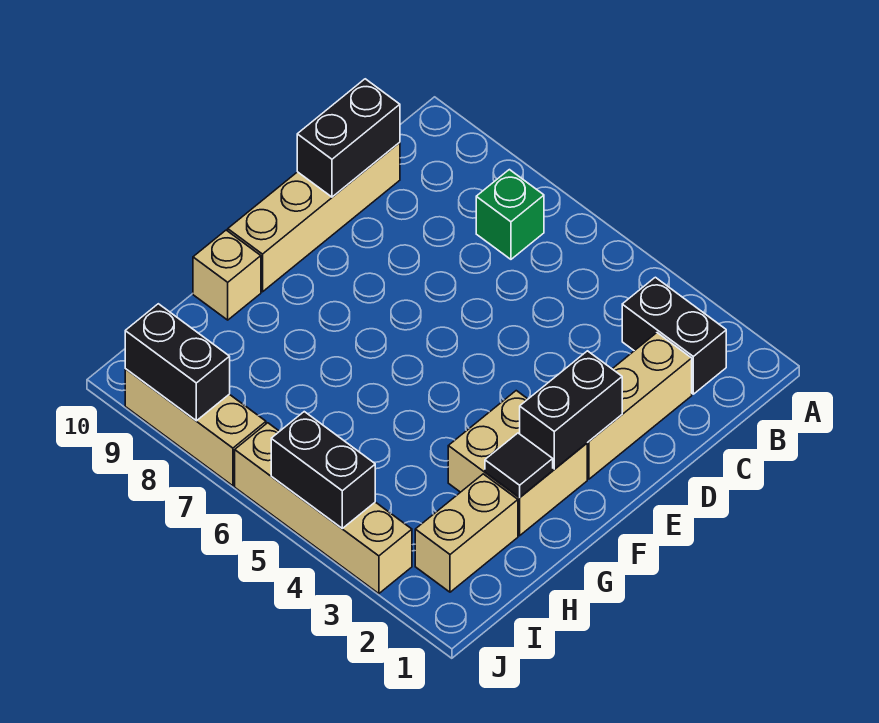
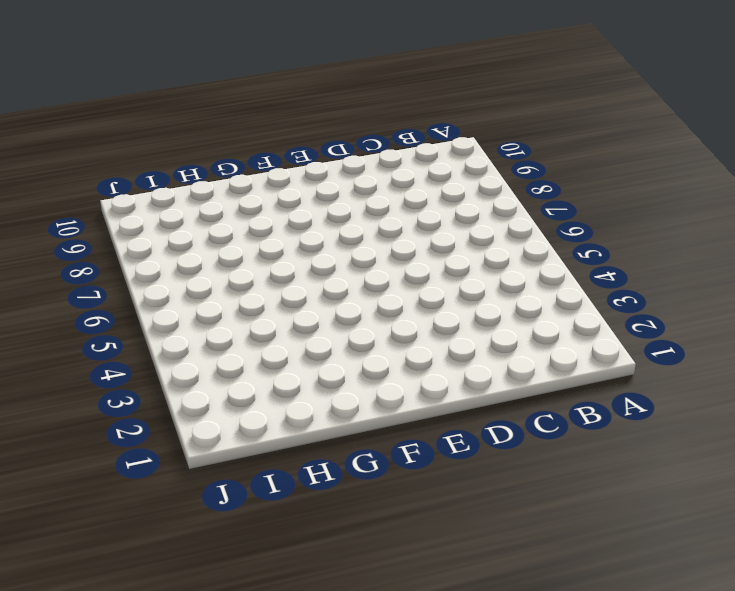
none -> black 1x2 brick [622,277,726,394]
none -> green 1x1 brick [476,170,544,259]
none -> tan 1x3 brick [587,333,692,479]

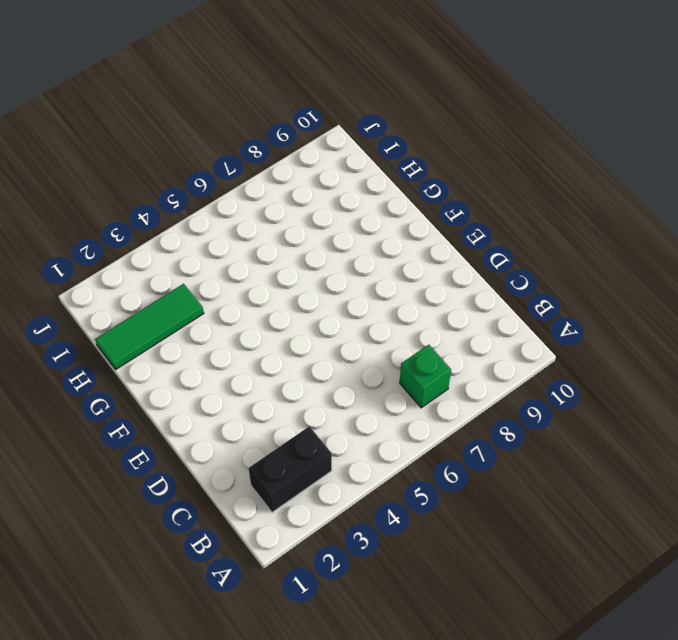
green 1x3 tile [95,284,204,370] -> tan 1x2 brick [415,474,518,592]
none -> tan 1x3 brick [587,333,692,479]
none -> tan 1x4 brick [228,142,400,292]
none -> tan 2x2 brick [448,391,587,536]

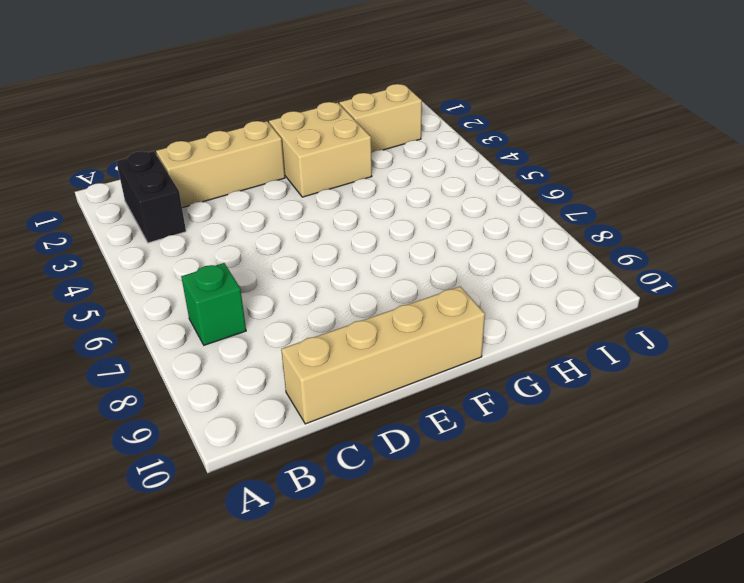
none -> tan 1x1 brick [193,230,261,320]
none -> tan 1x4 brick [235,423,412,594]
none -> tan 1x3 brick [125,369,266,486]

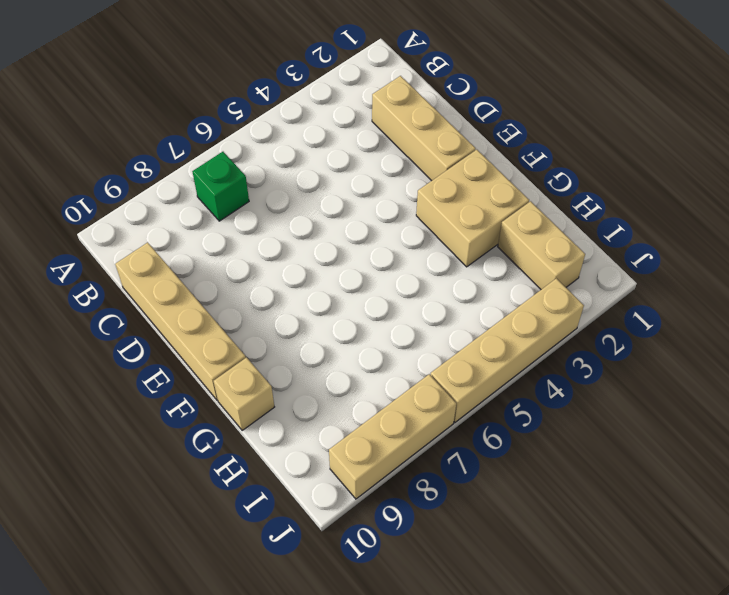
none -> black 1x2 brick [622,277,726,394]
none -> black 1x2 brick [297,79,400,197]
none -> black 1x2 brick [520,351,622,469]

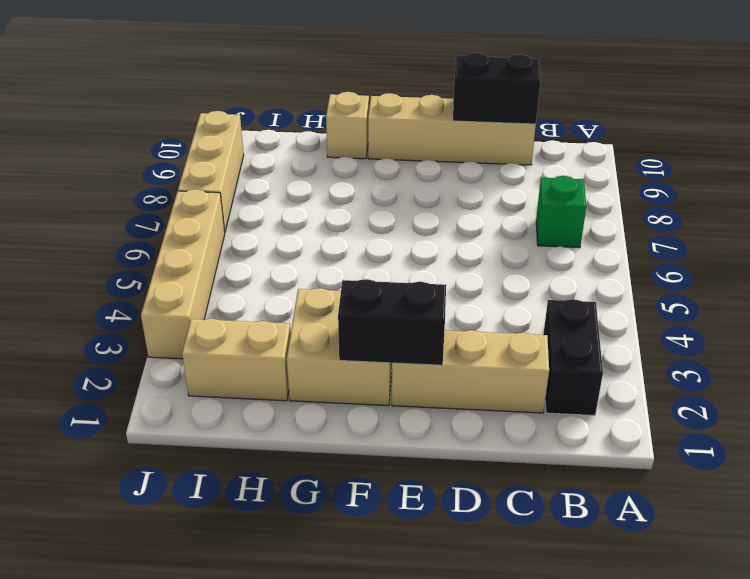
none -> black 1x1 tile [485,433,553,498]
none -> black 1x2 brick [271,412,375,528]
none -> black 1x2 brick [125,304,230,421]

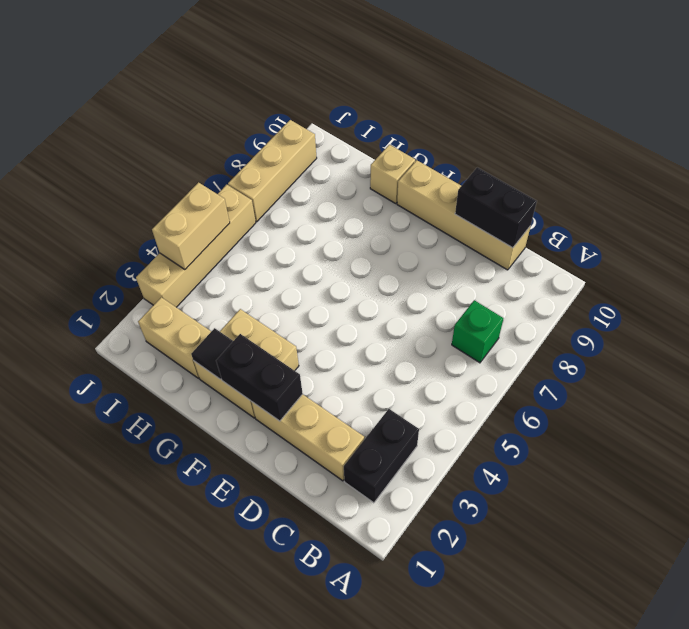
tan 1x2 brick [152,182,230,270] -> black 1x2 brick [271,412,375,528]
none -> black 1x2 brick [125,304,230,421]

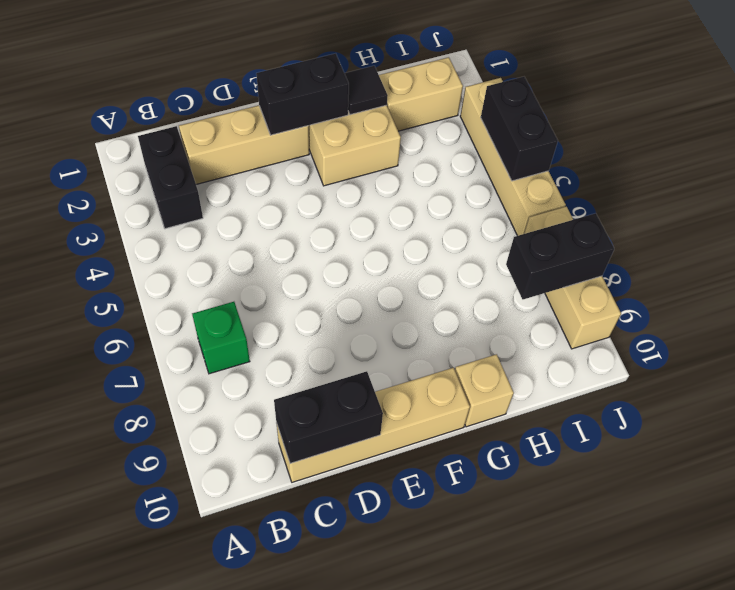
black 1x2 brick [506,213,614,299] -> black 1x2 brick turned to [125,304,230,421]

